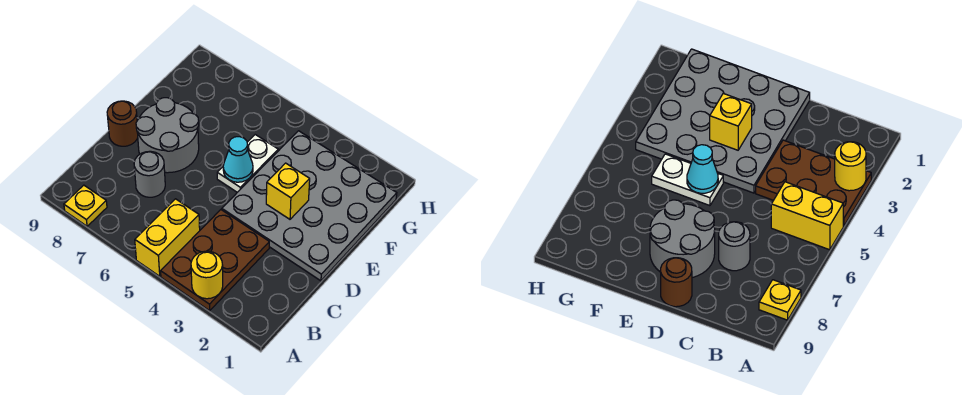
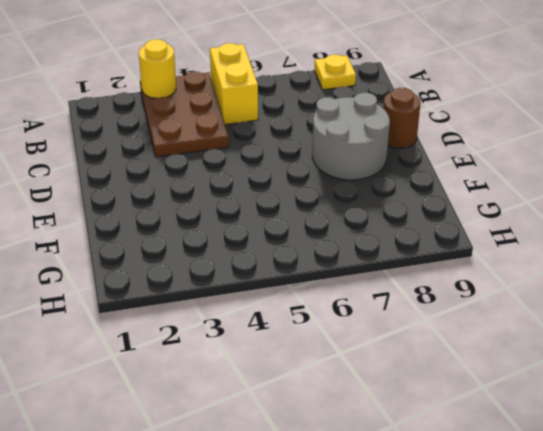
none -> grey 1x1 round brick [134,151,165,197]
none -> grey 4x4 plate [222,131,397,281]

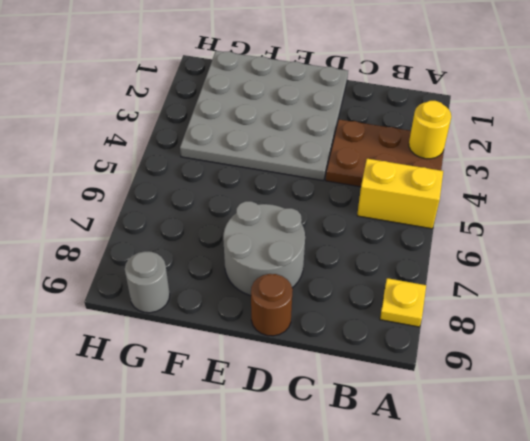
grey 1x1 round brick [125,251,170,313] -> grey 1x1 round brick moved to [134,151,165,197]
none -> white 1x2 plate [217,135,278,192]
none -> yellow 1x1 brick [266,163,310,219]

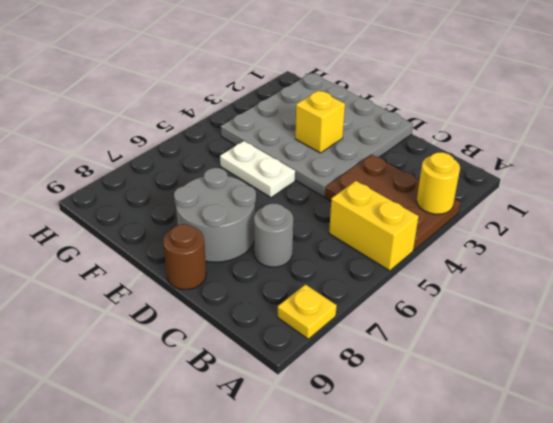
none -> cyan 1x1 cone [223,137,253,182]

